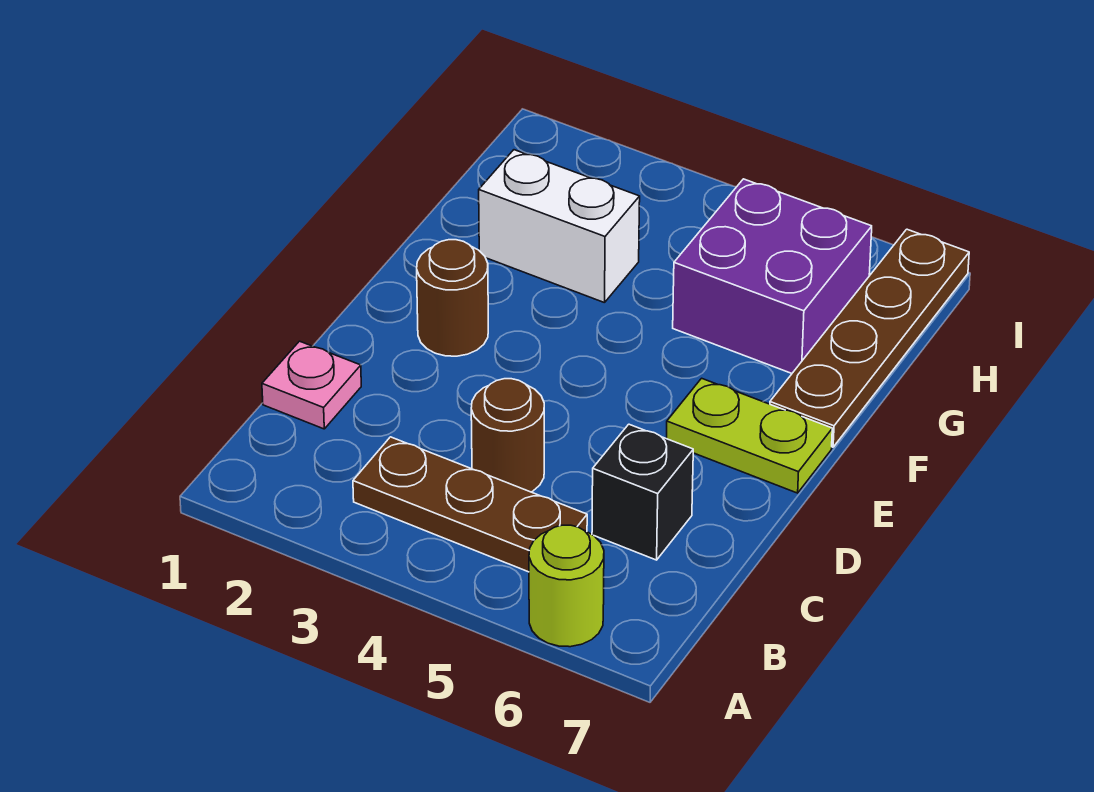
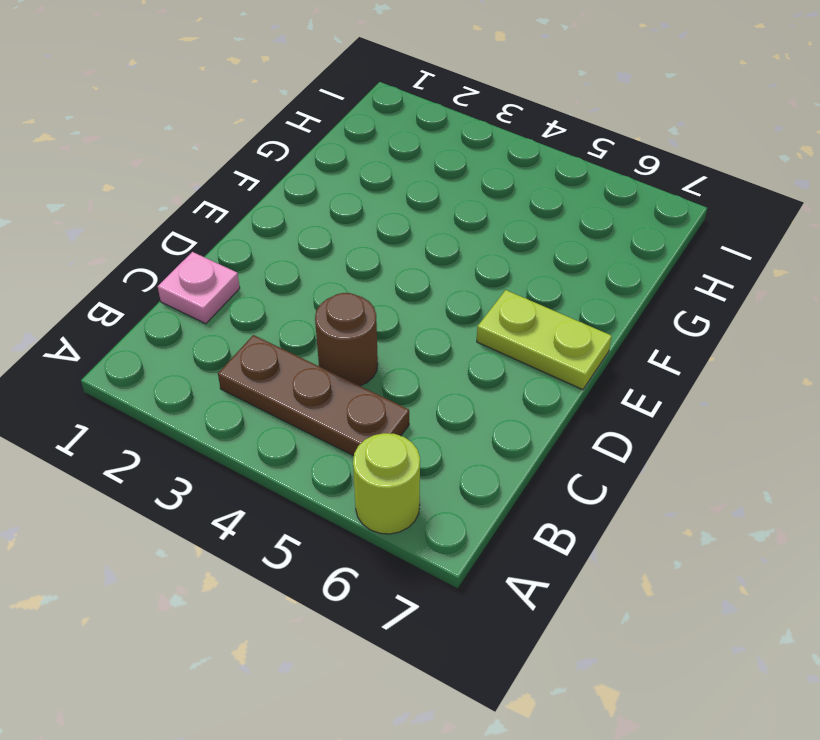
none -> black 1x1 brick [592,424,693,560]
none -> brown 1x1 round brick [417,240,488,356]

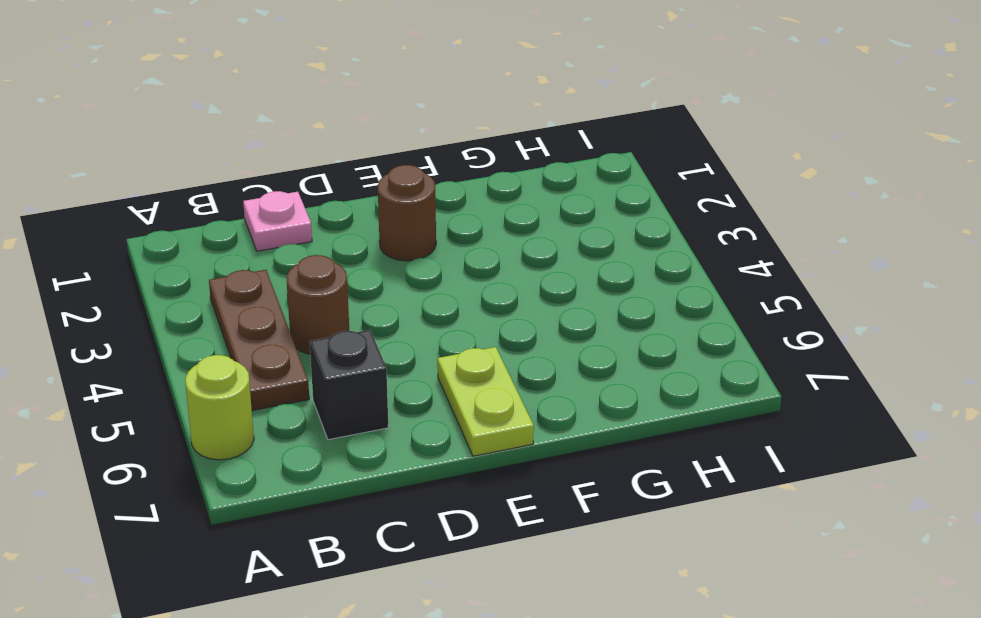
none -> brown 1x4 plate [770,229,969,447]
none -> white 1x2 brick [479,150,640,303]

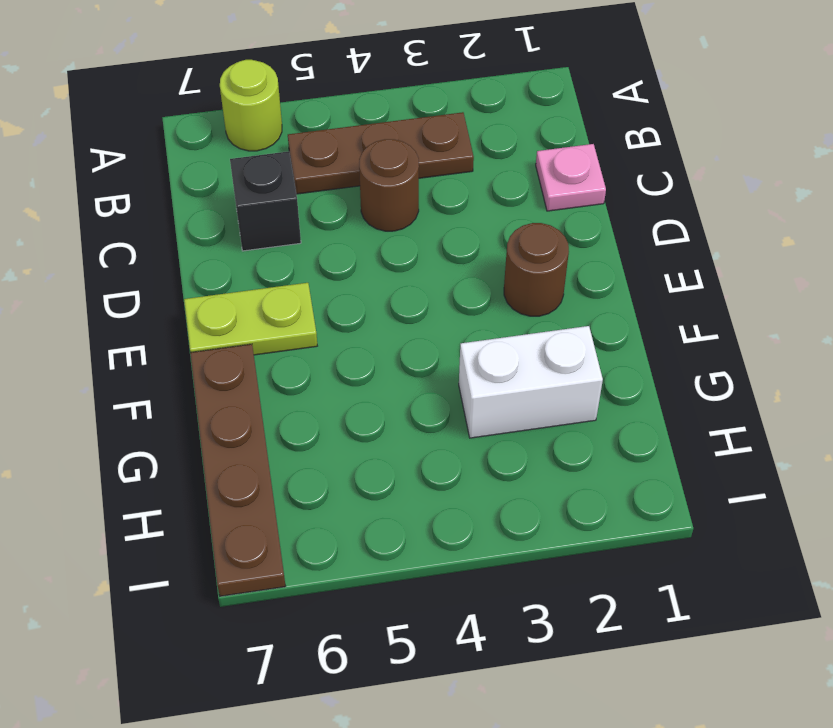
none -> purple 2x2 brick [673,179,872,373]

